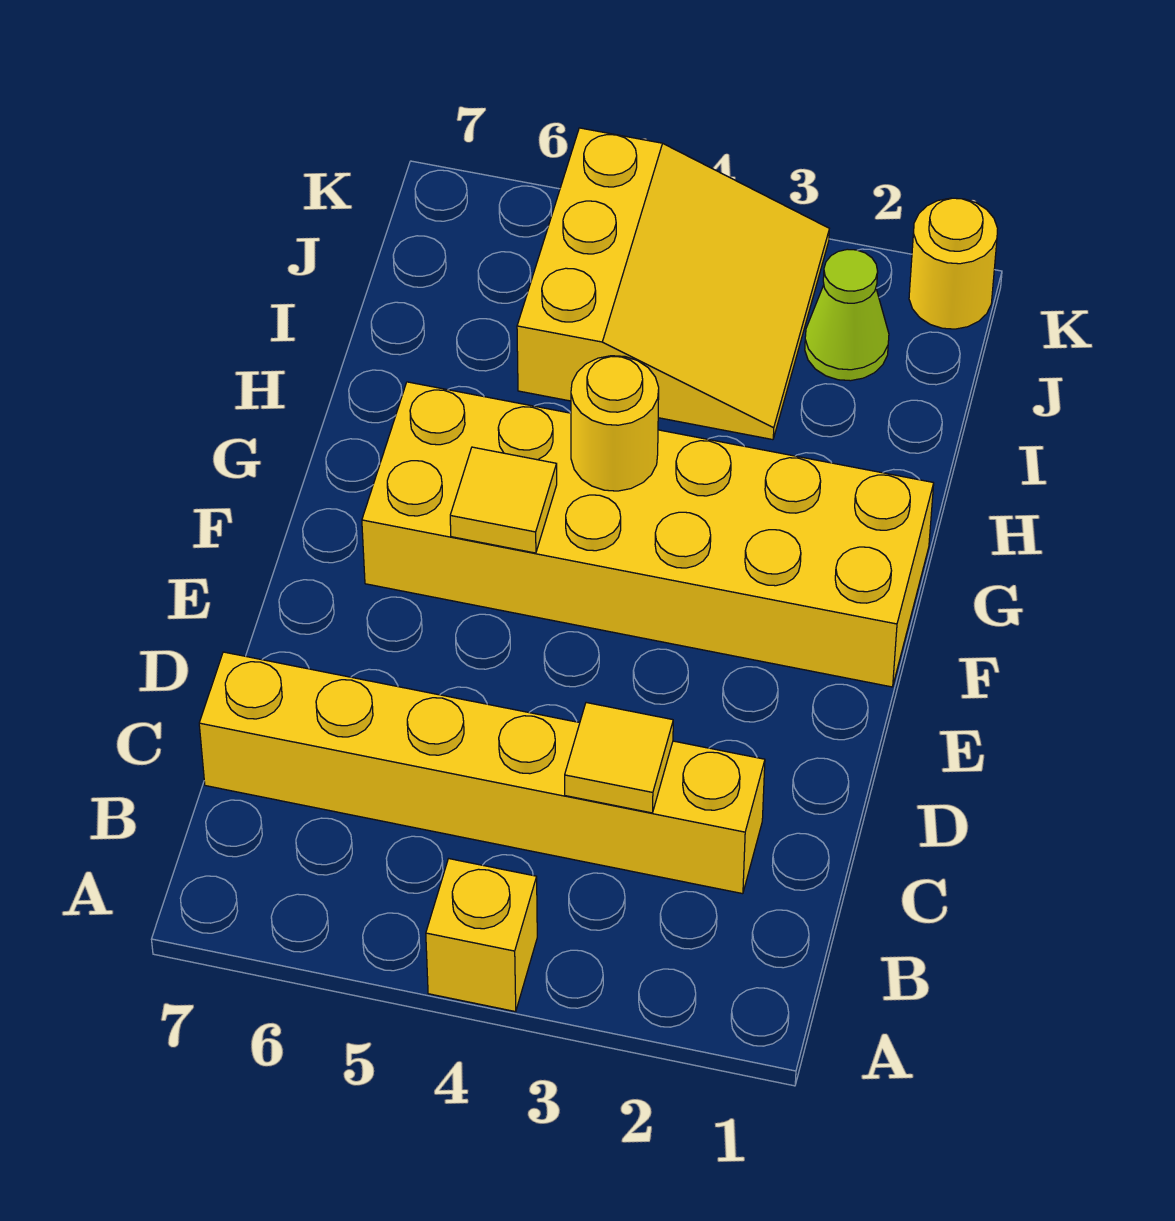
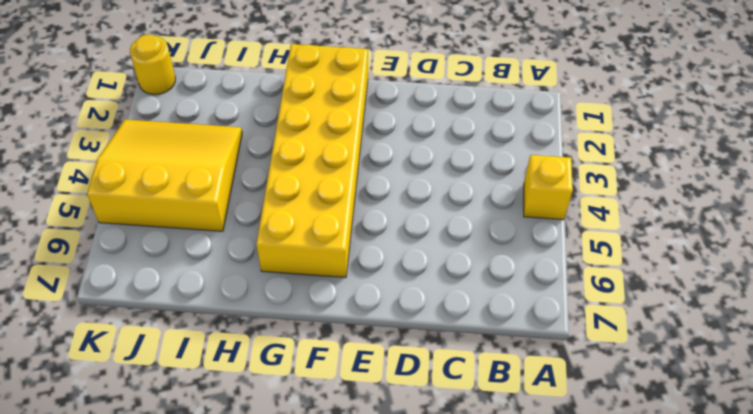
none -> yellow 1x6 brick [199,652,765,894]
none -> lime 1x1 cone [805,249,889,381]

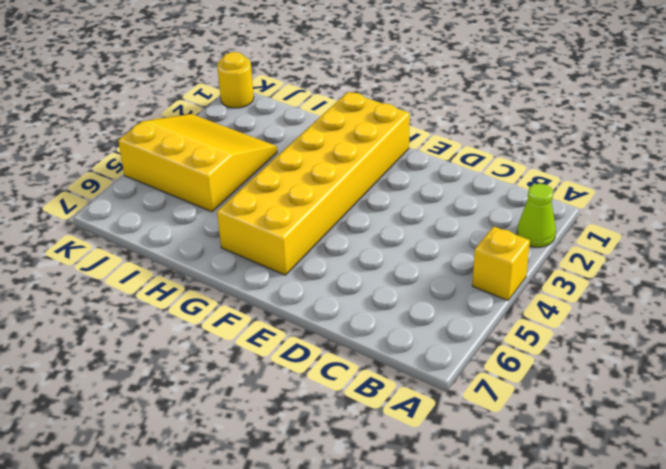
lime 1x1 cone [517,184,556,247] -> lime 1x1 cone moved to [805,249,889,381]
none -> yellow 1x6 brick [199,652,765,894]
none -> yellow 1x1 tile [565,703,673,813]

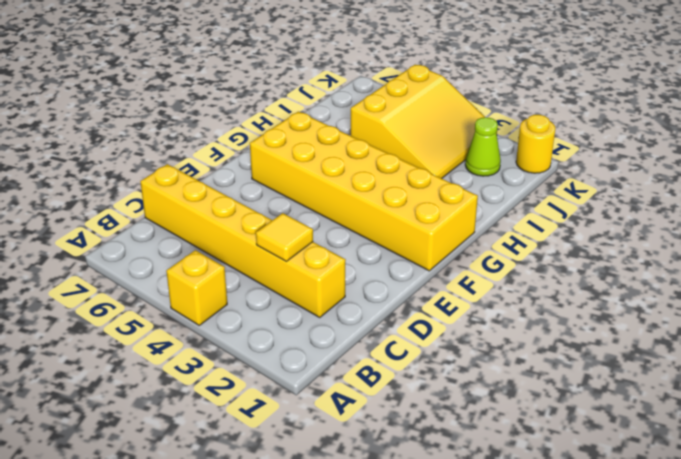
none -> yellow 1x1 tile [450,447,557,553]
none -> yellow 1x1 round brick [571,356,659,491]

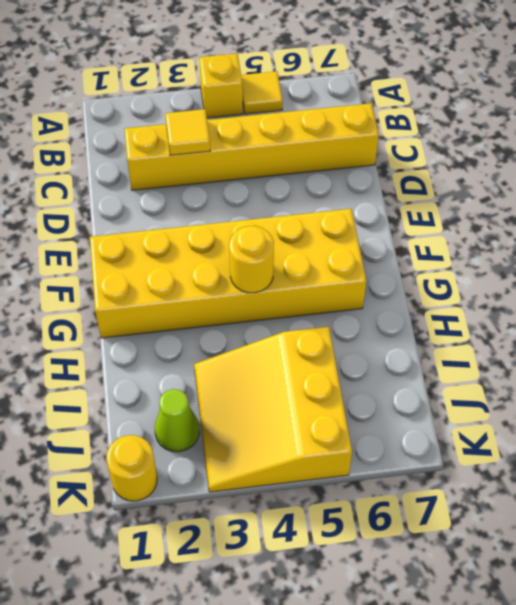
yellow 1x1 tile [241,71,283,114] -> yellow 1x1 tile moved to [450,447,557,553]

